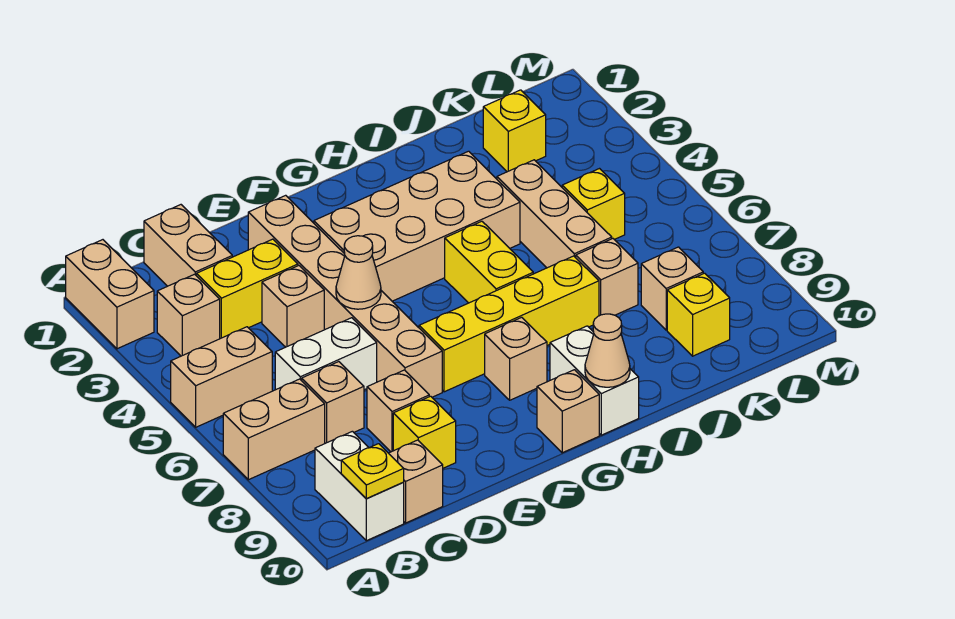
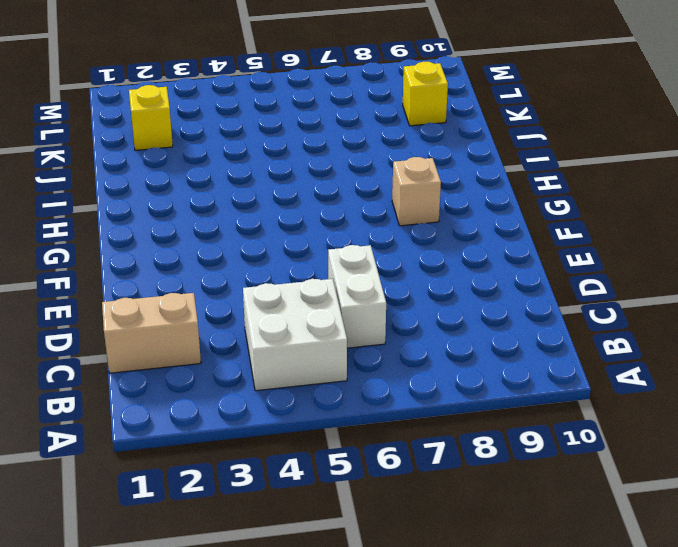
white 2x2 brick [243,279,347,391] -> tan 1x2 brick [171,327,272,427]
none -> tan 1x2 brick [66,240,154,349]
none -> tan 1x2 brick [223,379,325,480]
none -> tan 1x1 brick [157,274,220,356]

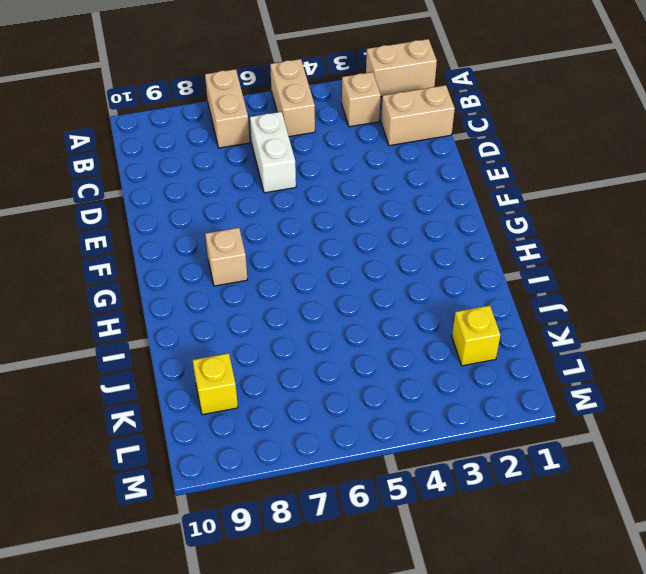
none -> white 1x2 brick [315,431,404,541]
none -> yellow 1x2 brick [196,239,298,339]
none -> tan 1x1 brick [302,362,364,443]

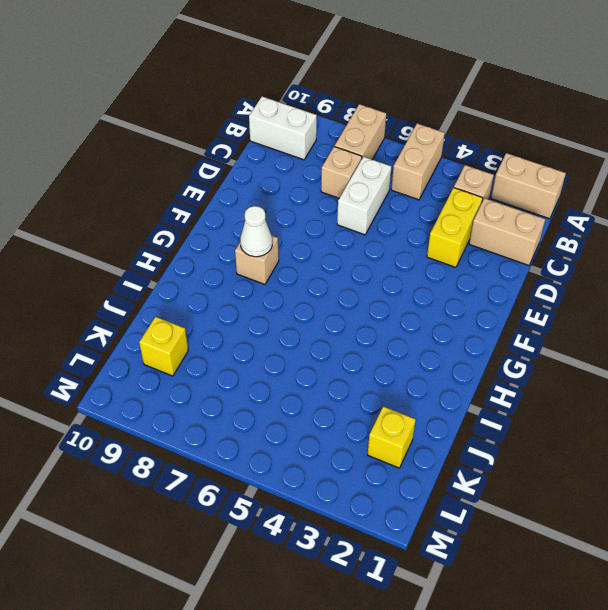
white 1x1 cone [240,206,272,257] -> none
none -> tan 1x1 brick [389,440,443,523]
none -> tan 1x1 brick [262,266,324,347]
none -> tan 1x1 brick [367,370,429,452]

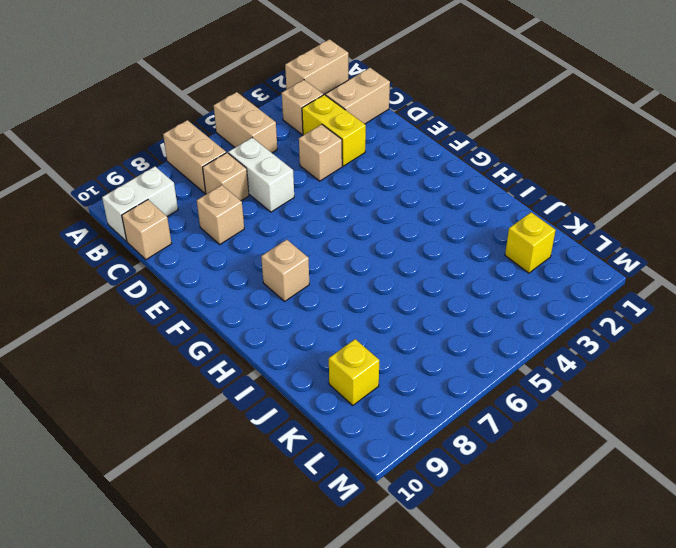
none -> yellow 1x1 brick [393,396,456,468]
none -> tan 1x6 brick [248,195,442,397]
none -> tan 2x4 brick [314,151,520,301]

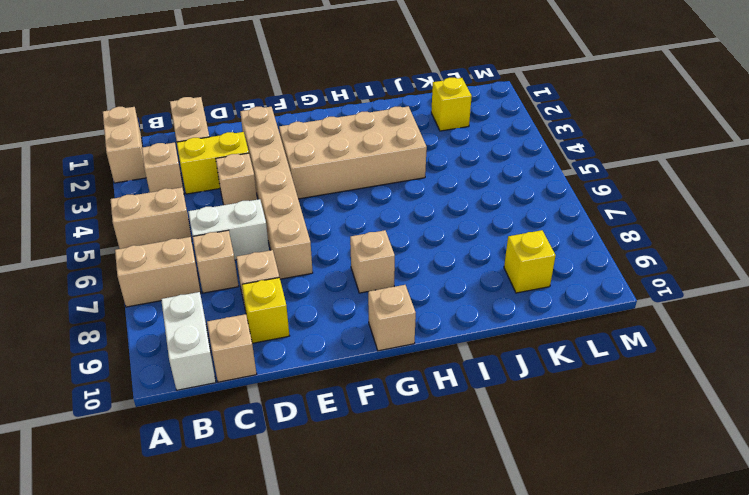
none -> yellow 1x4 brick [419,256,599,392]
none -> yellow 1x2 brick [445,221,533,303]
none -> white 1x2 brick [550,326,639,435]

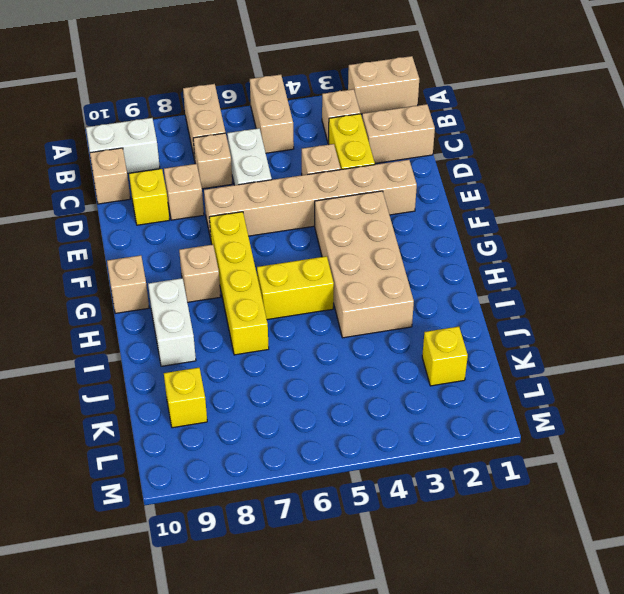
white 1x2 brick [148,278,196,366] -> white 1x2 brick turned to [550,326,639,435]
none -> tan 1x3 brick [497,160,612,268]
none -> tan 1x1 brick [576,239,638,316]
none -> yellow 1x1 brick [562,169,625,240]

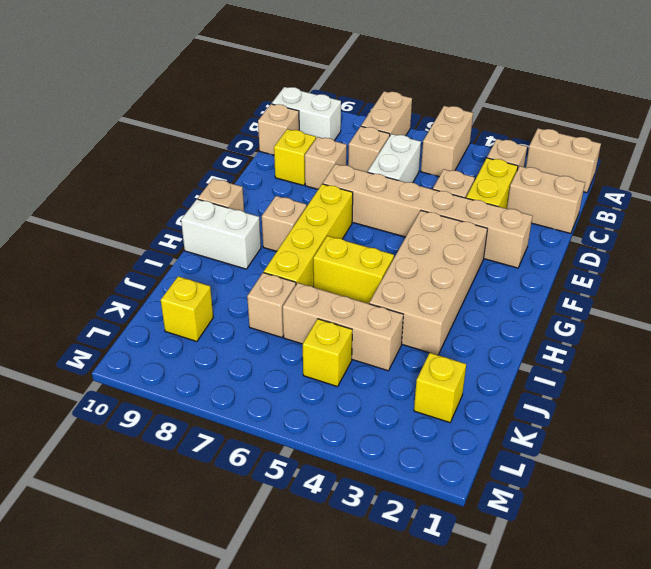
none -> tan 1x1 brick [641,247,703,330]
none -> yellow 1x1 plate [341,444,404,499]
none -> tan 1x1 cone [336,236,381,309]

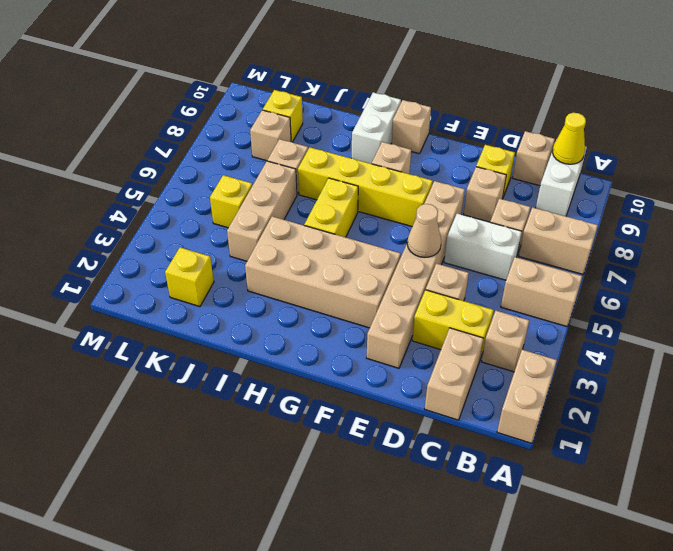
yellow 1x1 cone [553,113,586,164] -> yellow 1x1 plate [341,444,404,499]
none -> tan 1x1 cone [585,314,630,387]

